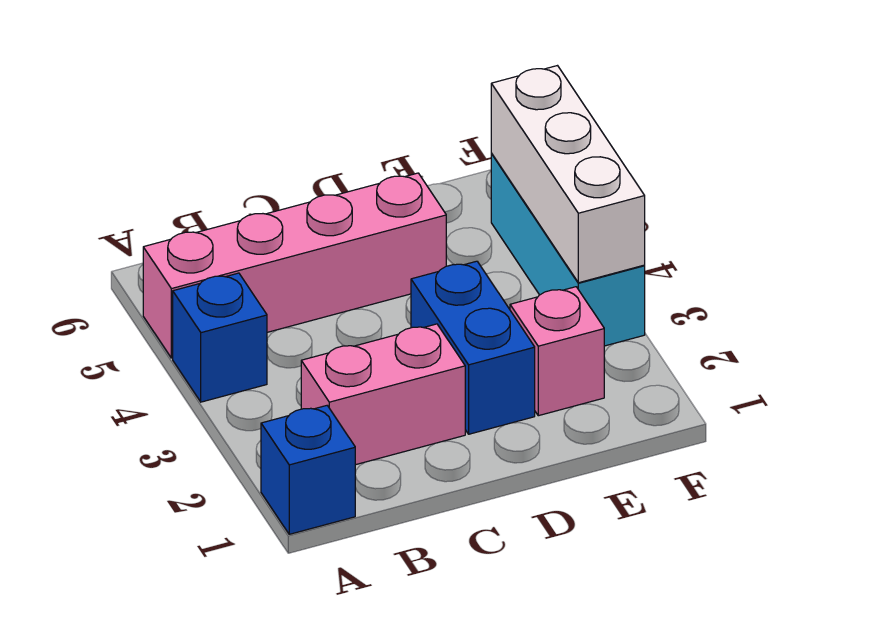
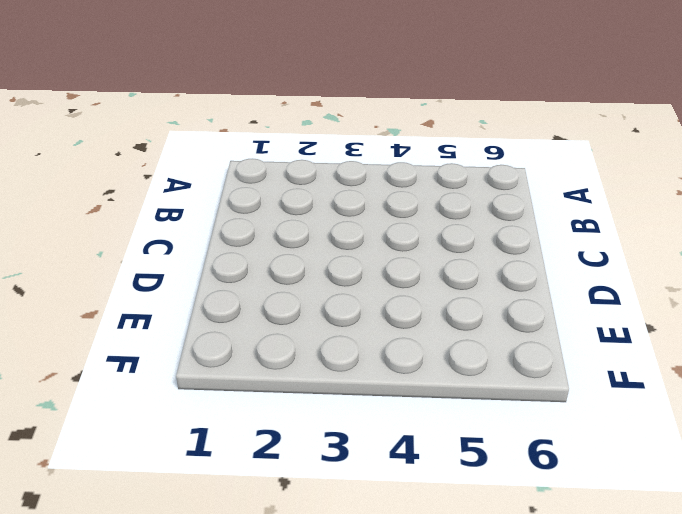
none -> blue 1x1 brick [261,406,355,534]
none -> blue 1x1 brick [173,273,267,402]

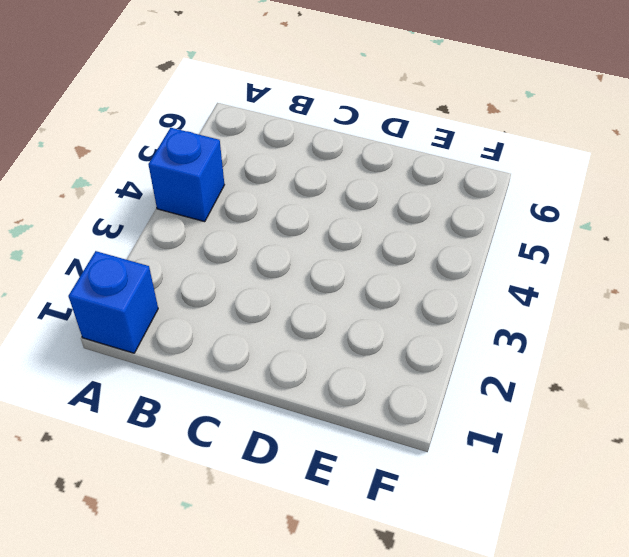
none -> pink 1x4 brick [143,173,446,358]
none -> pink 1x2 brick [301,324,465,465]

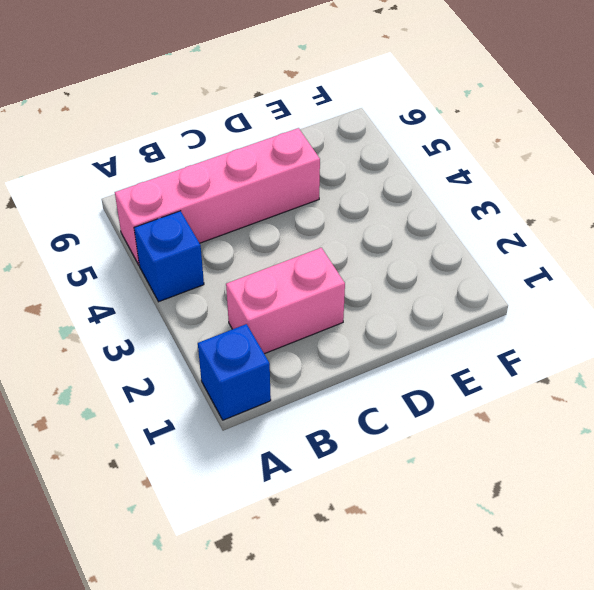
none -> blue 1x2 brick [411,261,535,434]
none -> pink 1x1 brick [510,287,604,416]

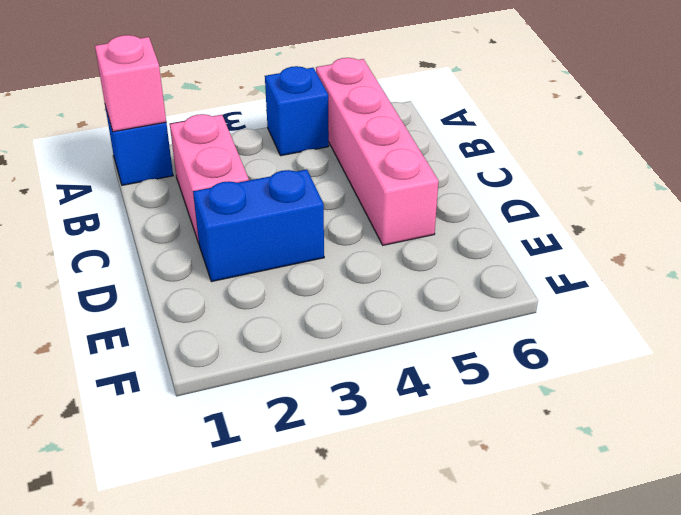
pink 1x1 brick [95,35,166,132] -> pink 1x1 brick moved to [510,287,604,416]
none -> cyan 1x3 brick [491,154,645,346]
none -> white 1x3 brick [491,66,645,283]

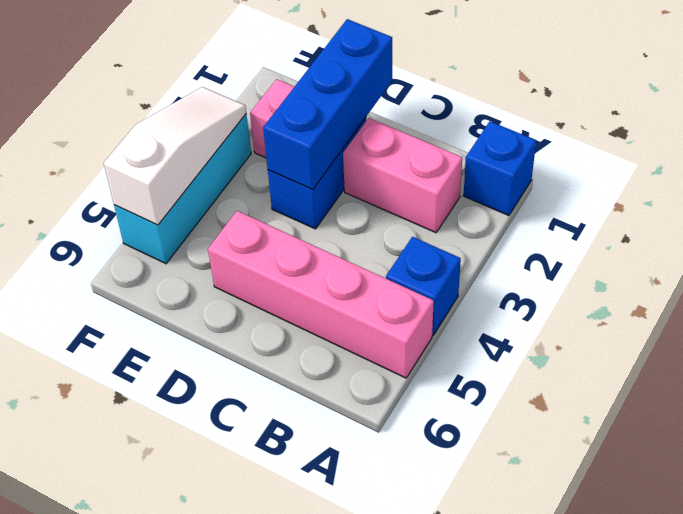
blue 1x3 brick [263,19,392,189] -> none
white 1x3 slope [104,87,246,225] -> white 1x3 brick [491,66,645,283]

